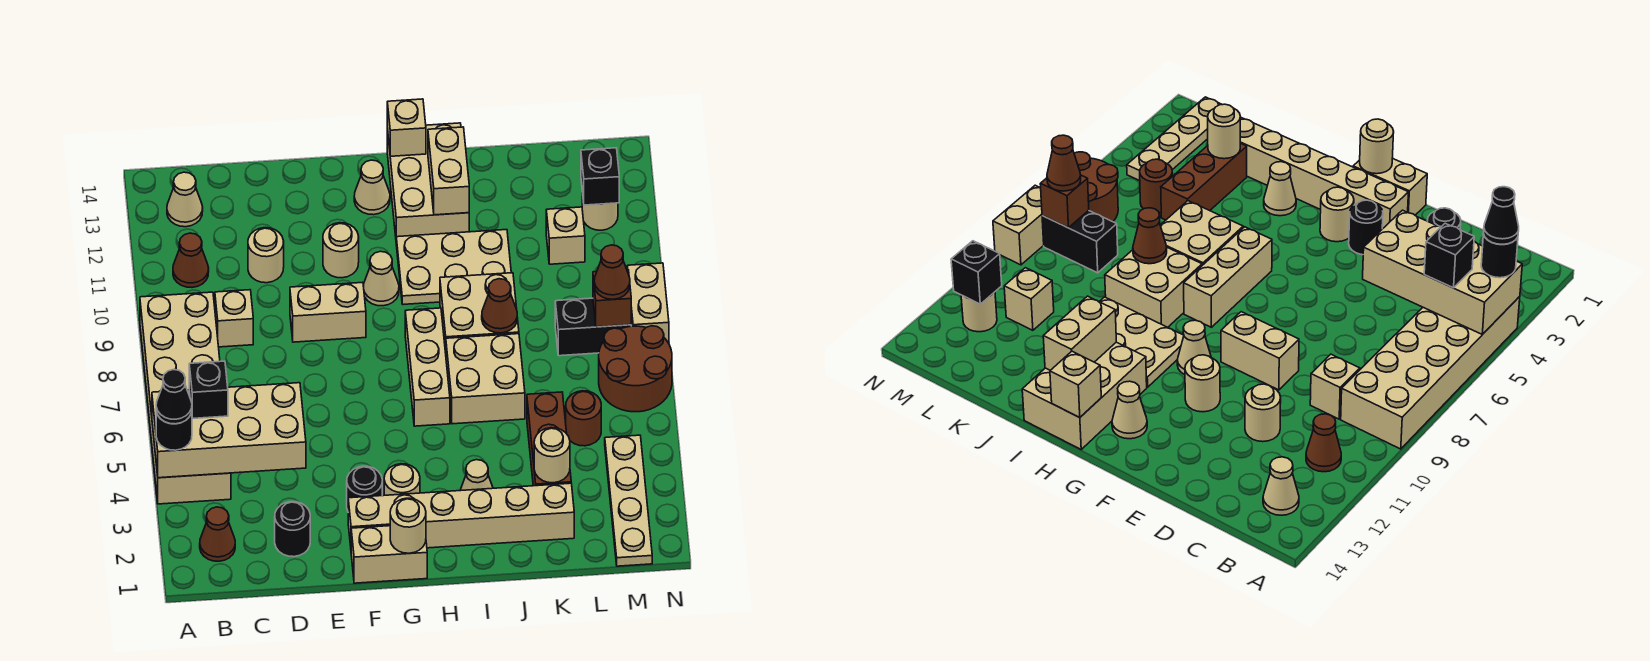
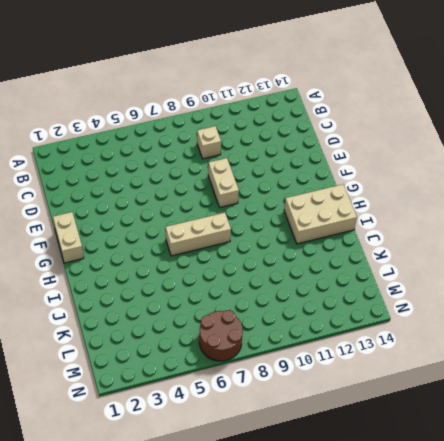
none -> tan 2x6 brick [140,292,231,504]
none -> brown 1x1 cone [200,507,235,561]
none -> brown 1x1 cone [173,233,209,287]
none -> tan 1x1 cone [167,172,203,227]

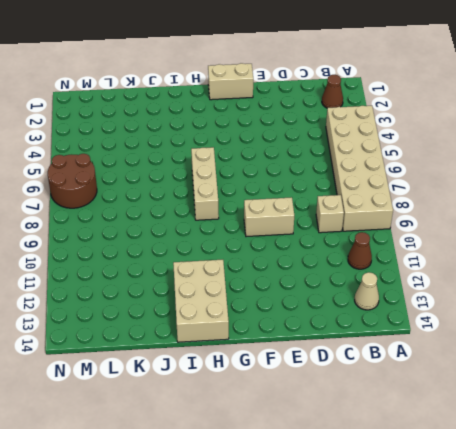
none -> black 1x1 round brick [275,502,310,557]
none -> tan 1x1 round brick [248,228,284,283]
none -> tan 1x6 brick [348,483,574,548]
none -> black 1x1 round brick [347,466,382,510]

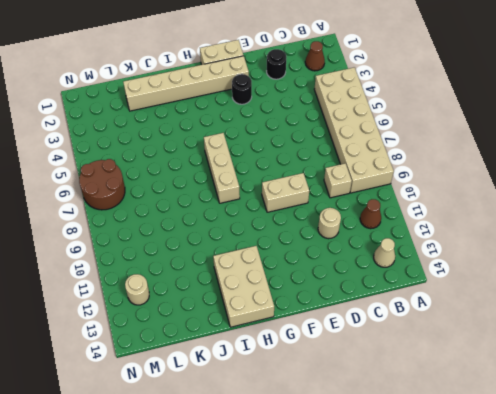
none -> tan 1x1 round brick [323,223,359,278]
none -> tan 1x1 round brick [384,464,420,495]
none -> tan 1x1 cone [363,251,399,306]
none -> tan 1x1 cone [354,160,390,215]

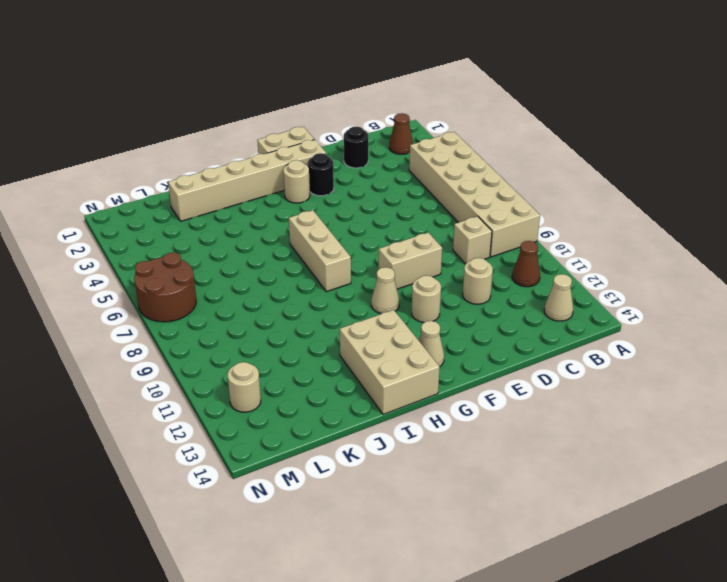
none -> tan 2x3 plate [396,230,511,304]
none -> tan 1x1 cone [460,460,493,491]
none -> tan 2x2 brick [446,334,525,424]
none -> tan 2x2 brick [440,273,519,353]

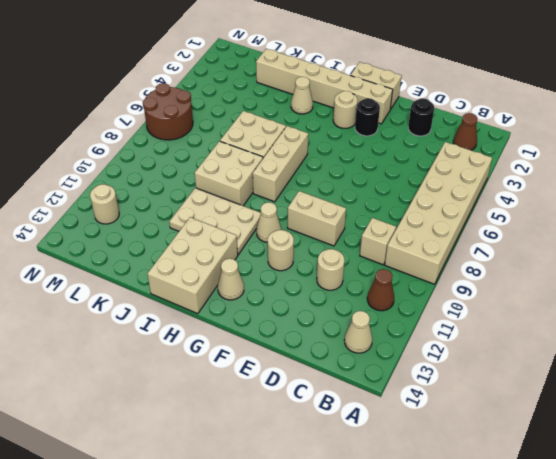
none -> brown 1x3 brick [527,392,571,486]
none -> brown 1x1 round brick [566,391,601,446]
none -> black 1x2 brick [555,298,631,356]
none -> tan 1x1 brick [546,207,585,264]

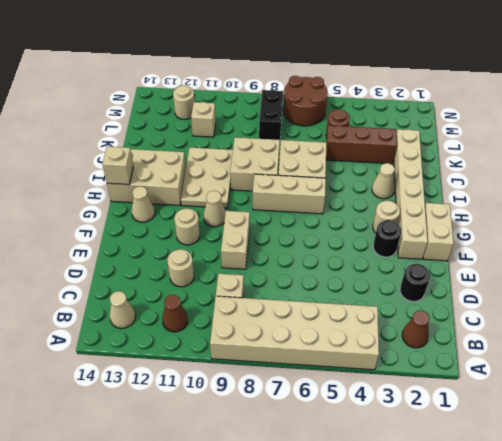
none -> tan 1x4 plate [605,435,652,566]
none -> tan 1x2 brick [627,263,669,343]
none -> tan 2x4 brick [152,383,306,478]
none -> tan 1x1 round brick [390,498,426,553]

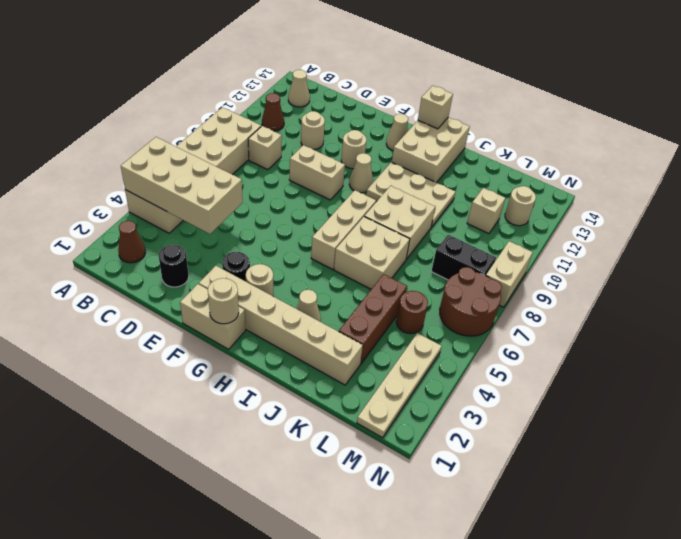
none -> tan 1x2 brick [428,127,469,215]
none -> brown 1x1 cone [482,279,517,333]
none -> tan 1x1 round brick [534,428,570,483]
none -> brown 1x1 brick [593,269,631,327]

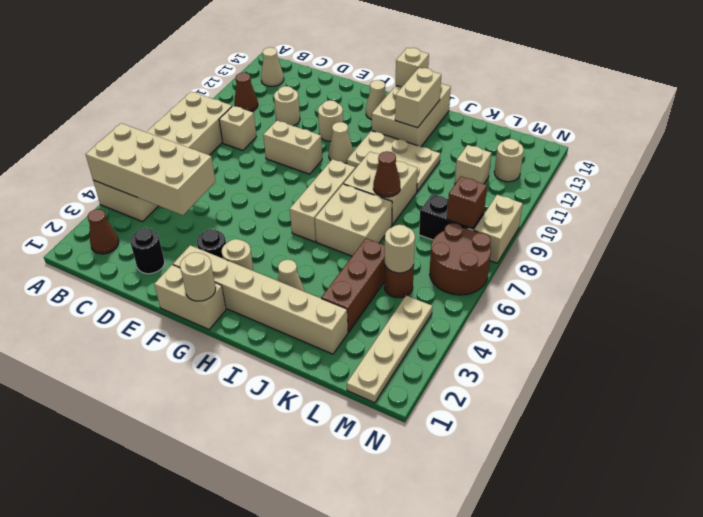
tan 1x1 round brick [385,225,415,273] -> tan 1x1 round brick moved to [534,428,570,483]
none -> black 1x1 brick [581,148,619,205]
none -> black 1x1 round brick [156,412,192,450]
none -> black 1x1 brick [189,361,228,418]
none -> brown 1x1 cone [594,245,630,299]

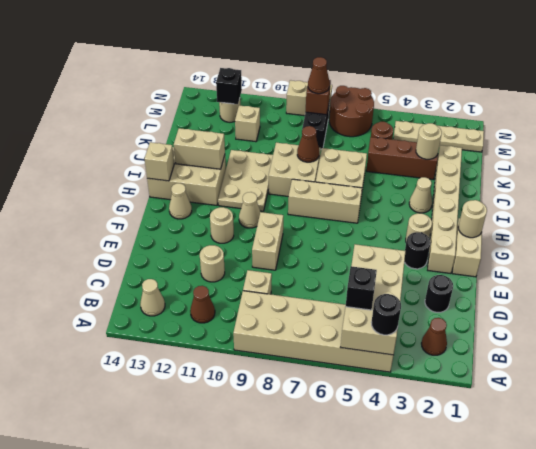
none -> black 1x1 cone [156,370,192,424]

